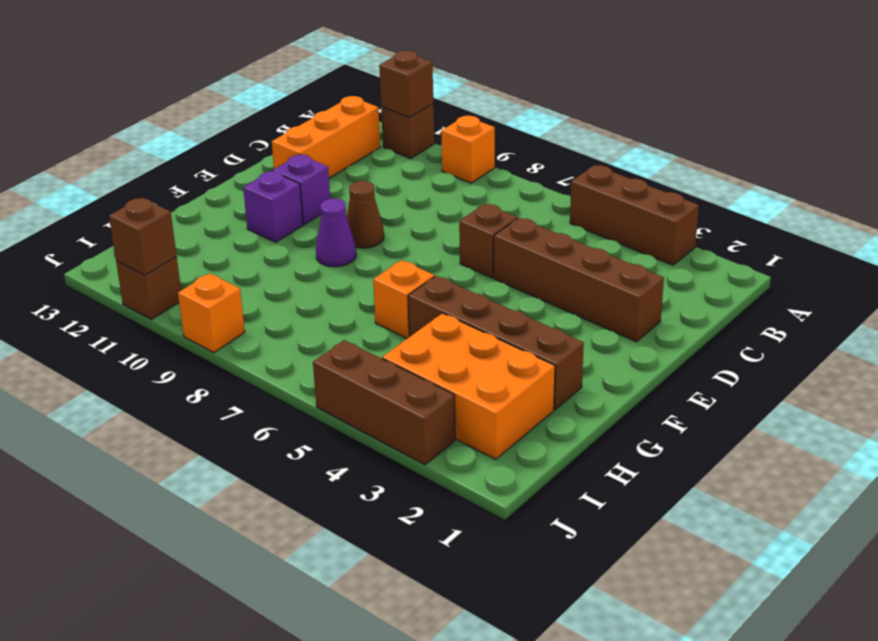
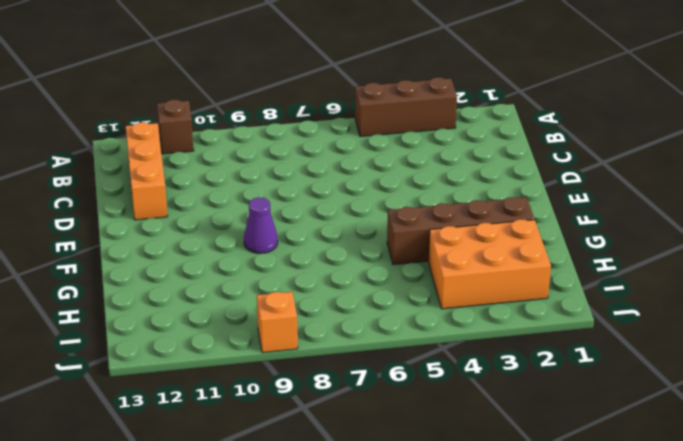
none -> orange 1x1 brick [441,116,495,183]
none -> brown 1x4 brick [494,218,664,342]
none -> brown 1x1 brick [459,204,517,278]

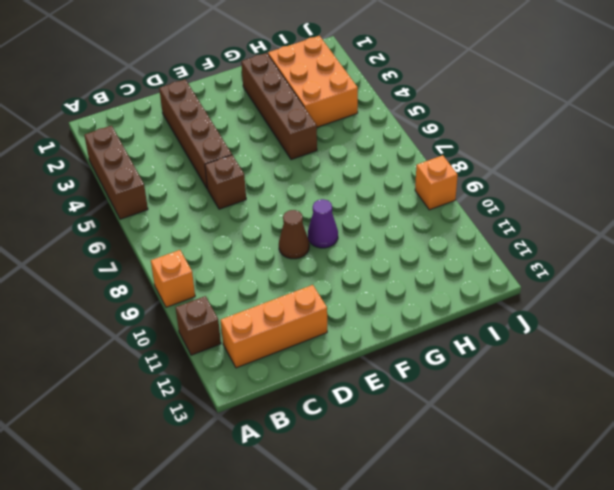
none -> purple 1x1 brick [273,154,330,224]
none -> purple 1x1 brick [243,171,303,242]
none -> orange 1x1 brick [373,260,434,338]

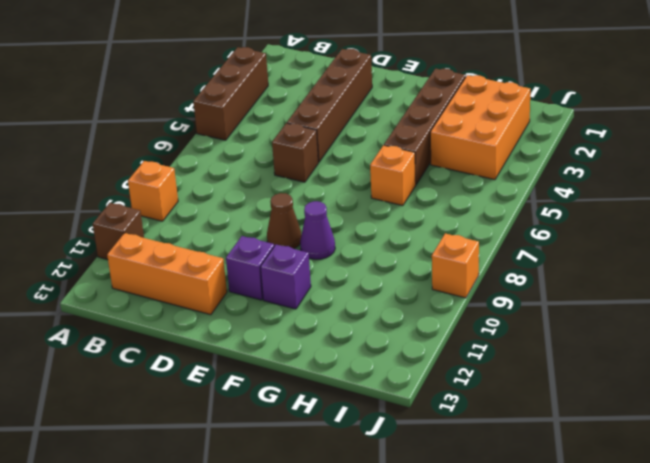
none -> brown 1x3 brick [313,340,455,465]
none -> brown 1x1 brick [116,257,181,319]
none -> brown 1x1 brick [379,50,433,117]

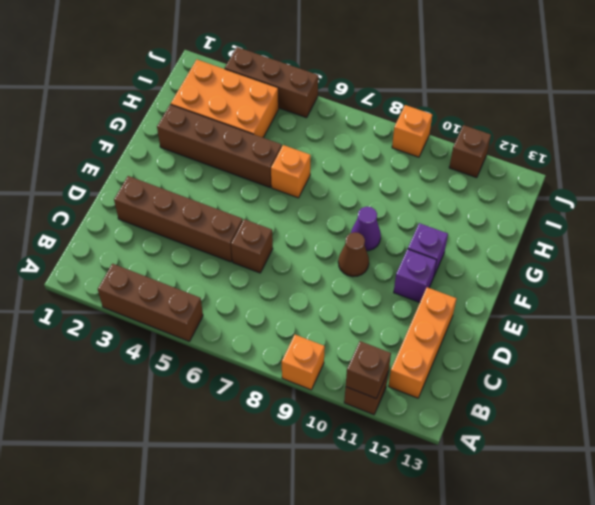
none -> brown 1x1 brick [109,198,177,275]

